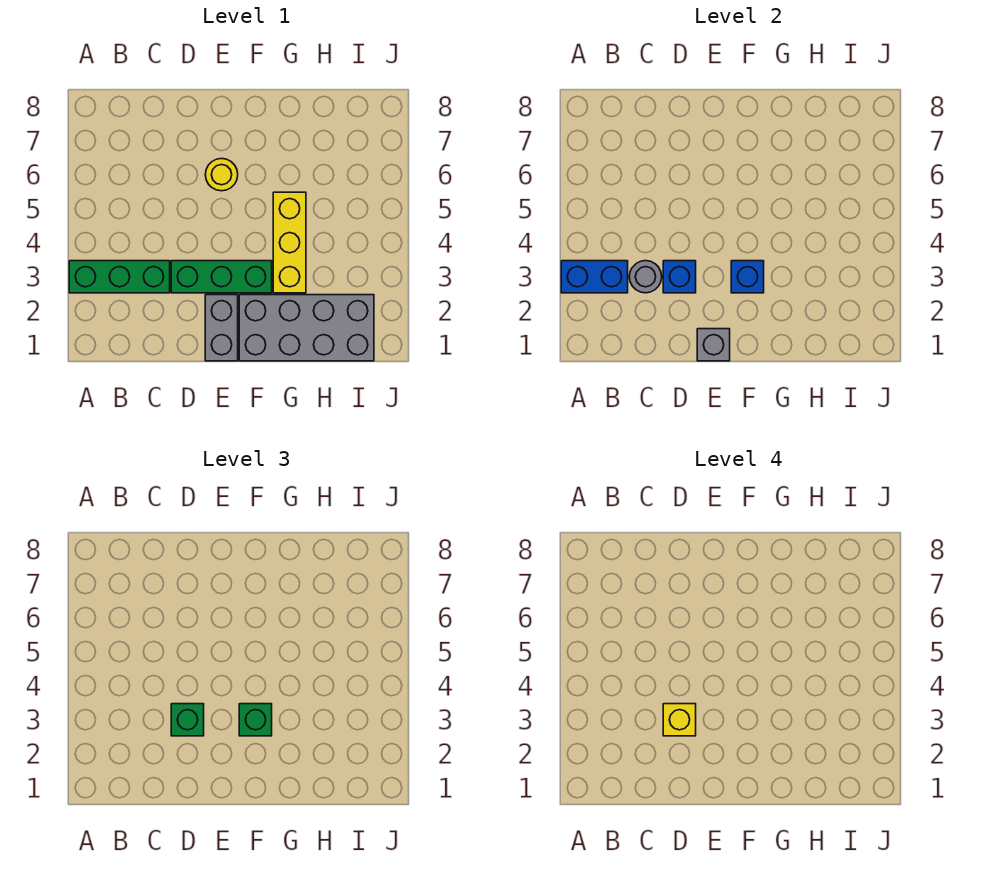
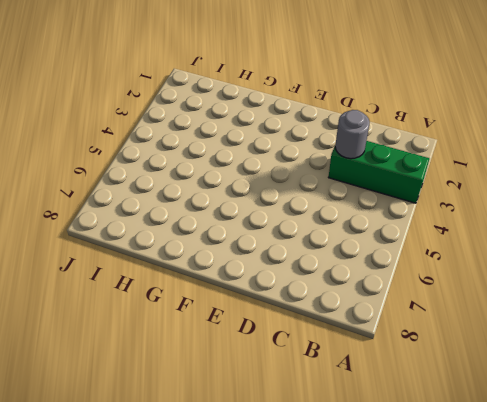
none -> green 1x3 brick [171,261,272,293]
none -> grey 1x2 brick [205,295,238,361]
none -> yellow 1x1 round brick [205,159,238,191]

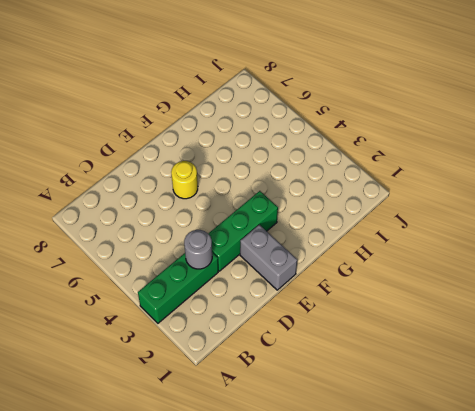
none -> grey 2x4 brick [239,295,374,361]
none -> yellow 1x3 brick [273,192,306,293]
none -> blue 1x2 brick [561,261,628,293]

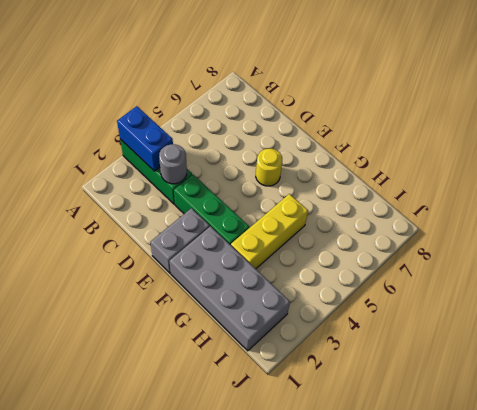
none -> blue 1x1 brick [663,261,696,293]
none -> grey 1x1 brick [697,329,730,361]
none -> blue 1x1 brick [731,261,764,293]

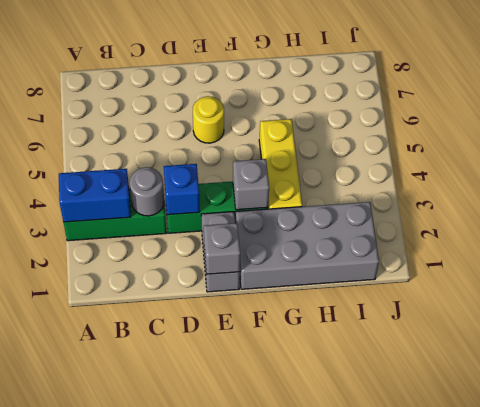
grey 1x1 brick [233,159,269,210] -> blue 1x1 brick [731,261,764,293]
none -> green 1x1 brick [171,704,204,736]
none -> green 1x1 brick [239,704,272,736]
none -> yellow 1x1 brick [663,704,696,736]

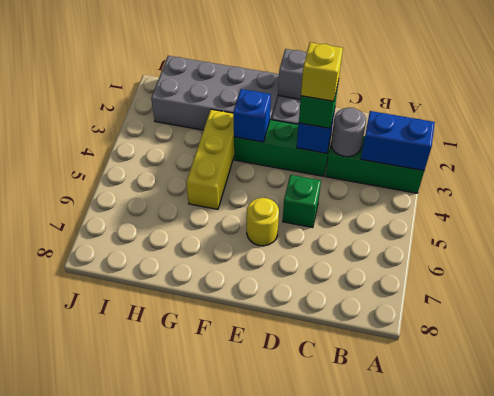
green 1x1 brick [283,175,321,228] -> green 1x1 brick moved to [239,704,272,736]

